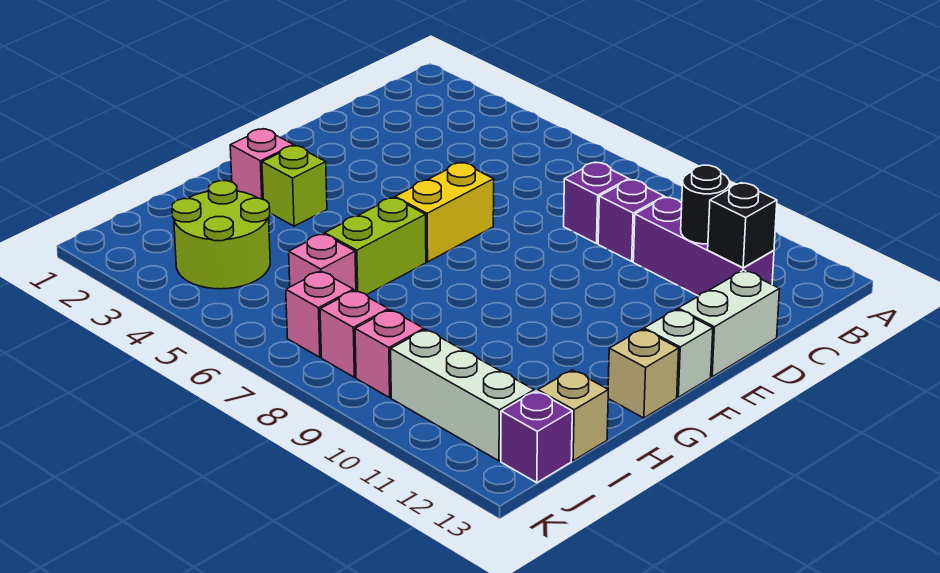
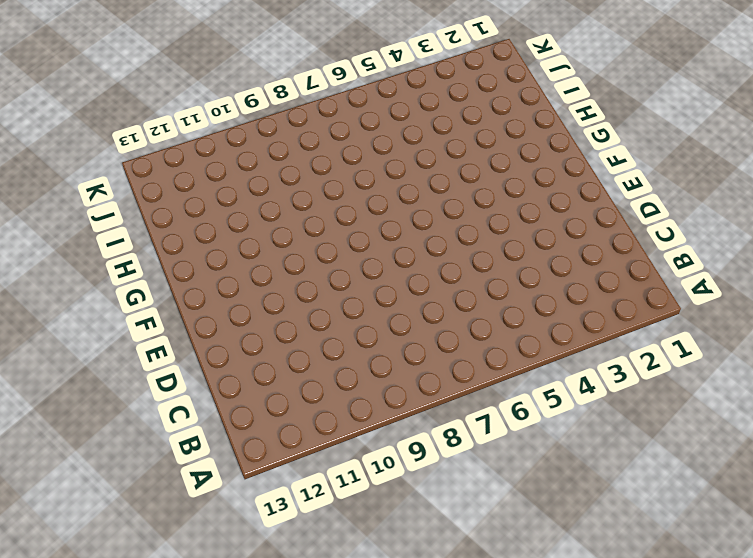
none -> purple 1x1 brick [564,162,629,244]
none -> purple 1x1 brick [598,179,664,261]
none -> purple 1x3 brick [633,197,774,296]

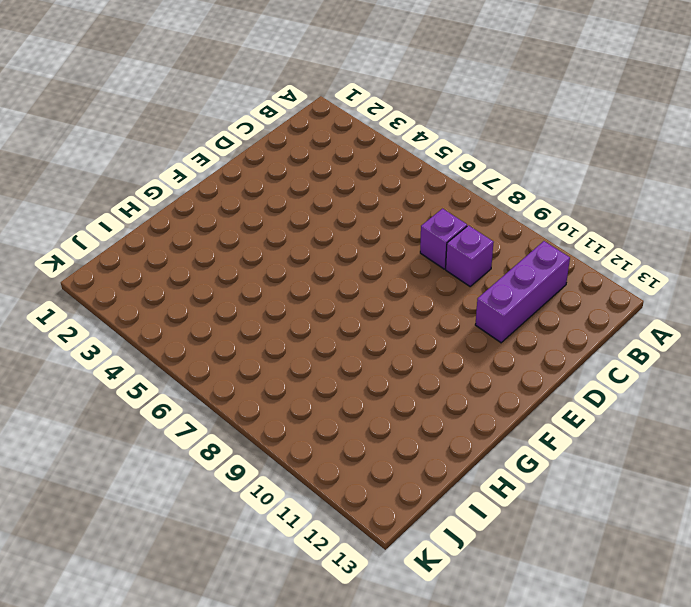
purple 1x3 brick [475,241,570,343] -> purple 1x3 brick turned to [633,197,774,296]
none -> white 1x2 brick [678,270,779,377]
none -> yellow 1x2 brick [395,162,494,262]
none -> white 1x1 brick [644,309,713,397]

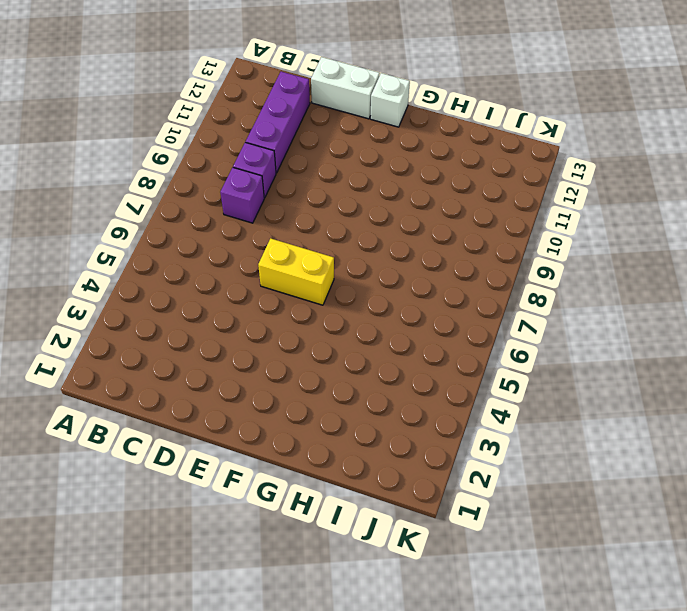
none -> pink 1x1 brick [230,129,294,199]
none -> lime 1x1 brick [262,146,327,226]
none -> lime 1x2 brick [325,197,426,295]

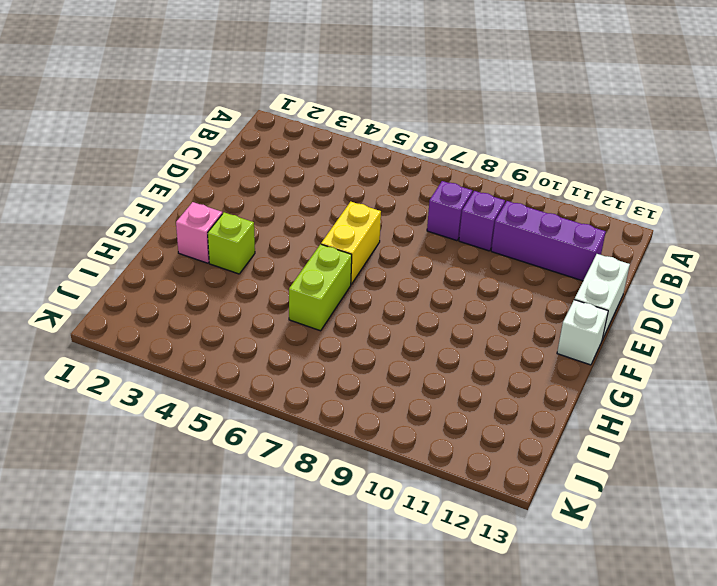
none -> tan 1x1 brick [608,329,679,418]
none -> lime 2x2 round brick [172,181,270,289]
none -> pink 1x1 brick [289,234,356,291]

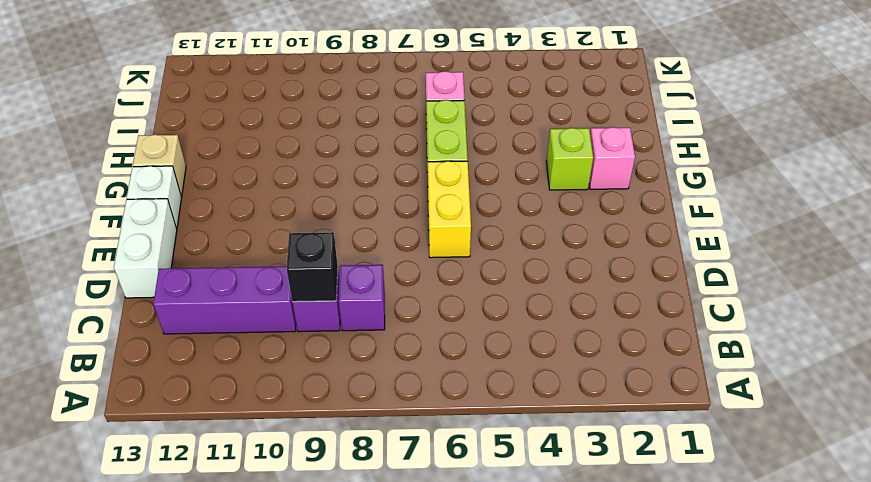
black 1x1 brick [287,232,338,302] -> black 1x1 brick moved to [708,183,777,268]
none -> lime 2x2 round brick [172,181,270,289]
none -> tan 1x1 brick [538,370,608,461]
none -> pink 1x1 brick [286,271,353,357]

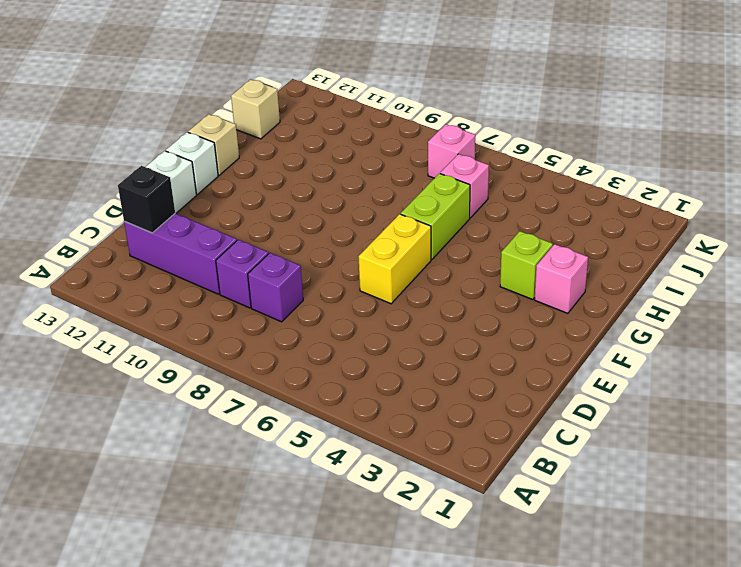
none -> lime 2x2 round brick [172,181,270,289]
none -> pink 1x1 brick [320,290,388,377]
none -> pink 1x1 brick [355,310,424,398]

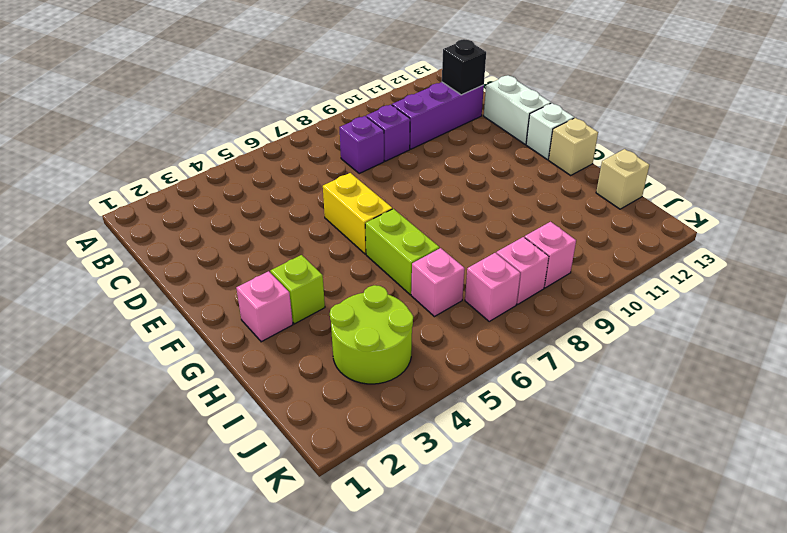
none -> white 1x3 brick [391,329,534,461]
none -> purple 1x1 brick [501,391,572,483]
none -> black 1x1 round brick [681,165,730,244]

